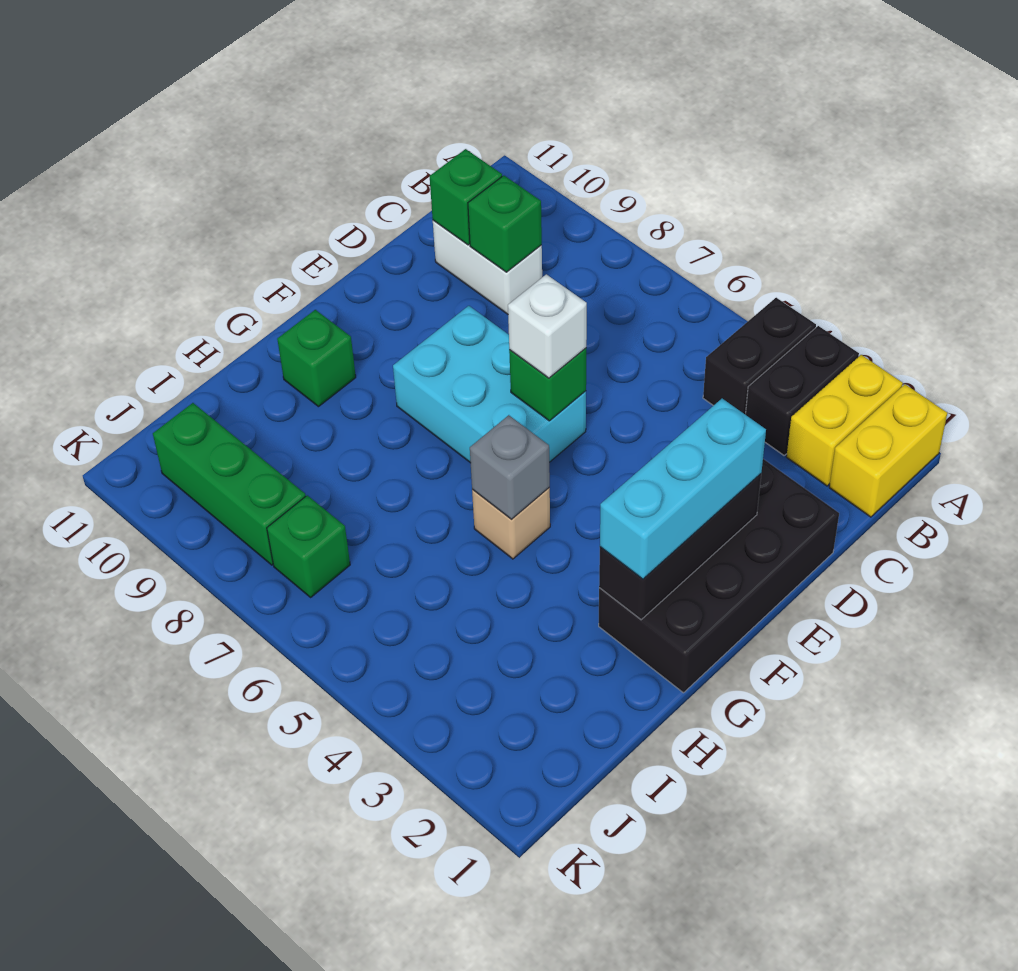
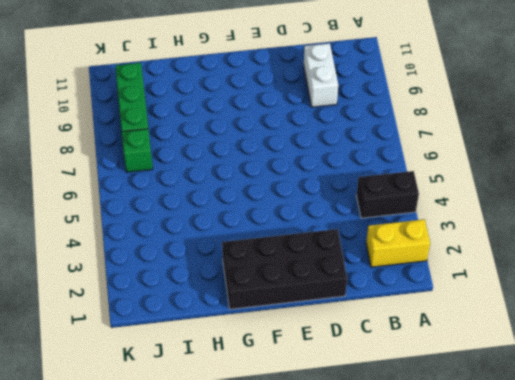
none -> yellow 1x2 brick [829,384,947,517]
none -> black 1x2 brick [746,326,859,455]
none -> cyan 2x3 brick [393,306,586,463]

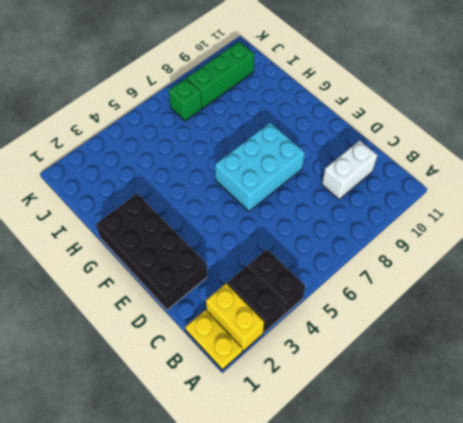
yellow 1x2 plate [185,310,243,370] -> yellow 1x2 brick [829,384,947,517]
none -> tan 1x1 brick [472,488,550,559]
none -> green 1x1 brick [277,310,356,407]
none -> green 1x1 brick [468,176,542,272]

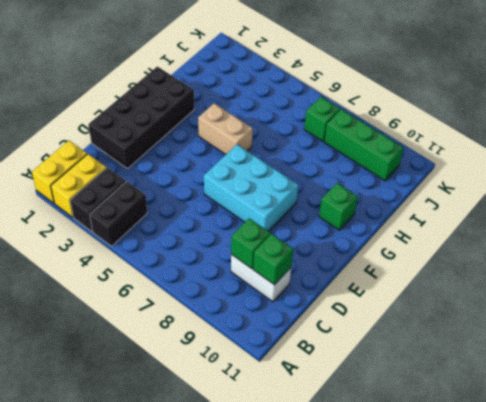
tan 1x2 brick [198,103,253,154] -> tan 1x1 brick [472,488,550,559]
none -> black 1x3 brick [599,474,761,620]
none -> green 1x1 brick [509,348,586,421]
none -> grey 1x1 brick [470,415,550,520]

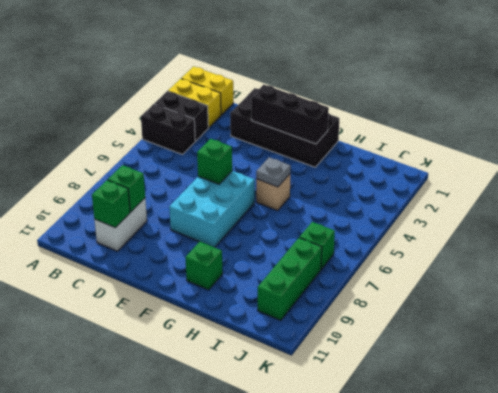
grey 1x1 plate [256,157,291,187] -> grey 1x1 brick [470,415,550,520]
none -> cyan 1x3 brick [600,399,766,579]
none -> white 1x1 brick [508,274,587,378]

